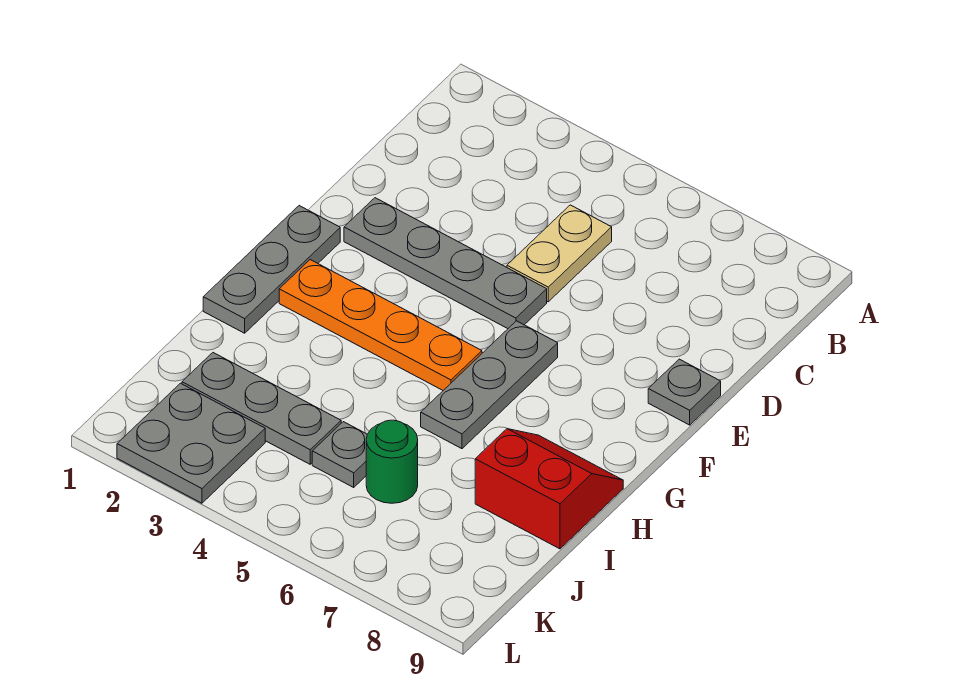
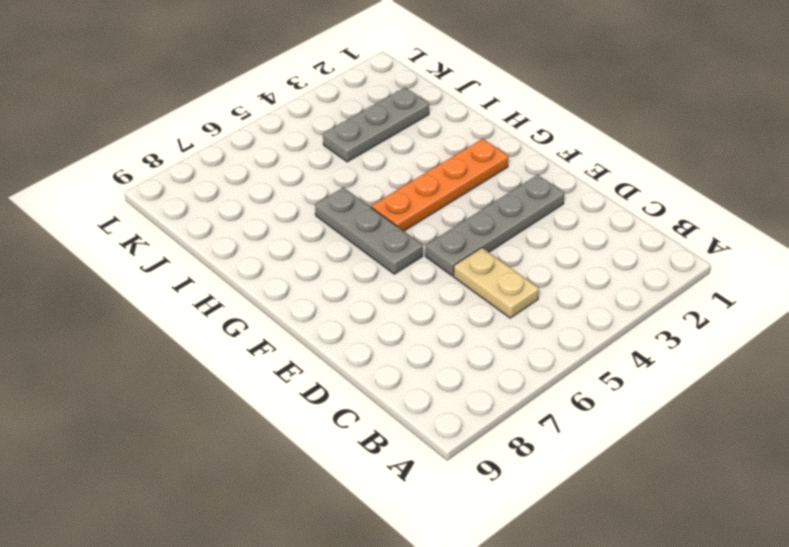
none -> grey 1x1 plate [648,359,721,425]
none -> grey 1x3 plate [203,206,340,333]

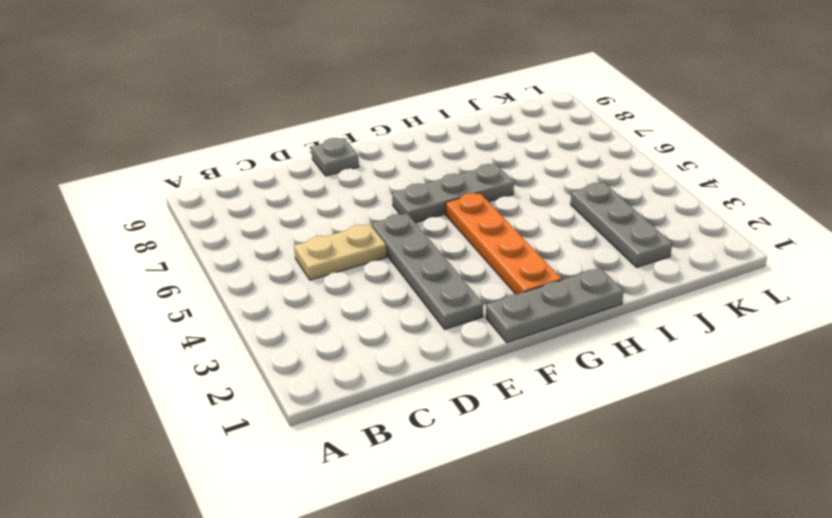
none -> red 2x2 slope [475,429,623,549]
none -> grey 1x1 plate [312,422,367,487]

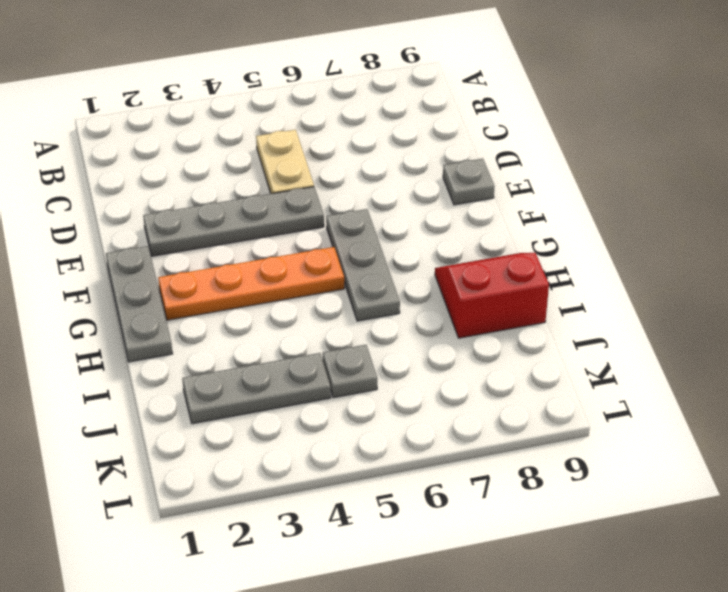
none -> green 1x1 round brick [366,420,418,503]
none -> grey 2x2 plate [117,383,265,503]

